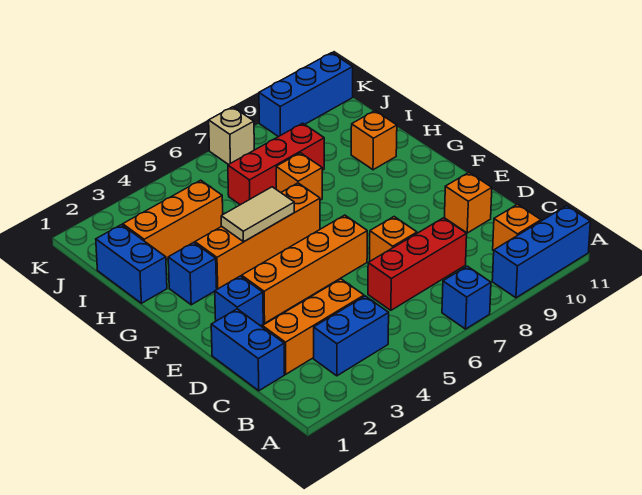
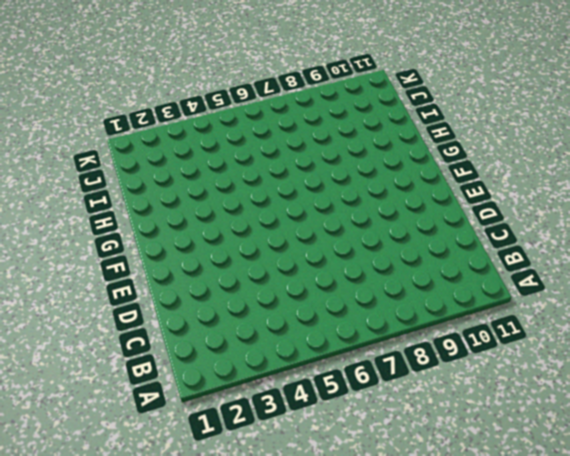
none -> blue 1x1 brick [442,266,491,329]
none -> blue 1x3 brick [492,206,590,298]
none -> blue 1x2 brick [314,296,389,376]

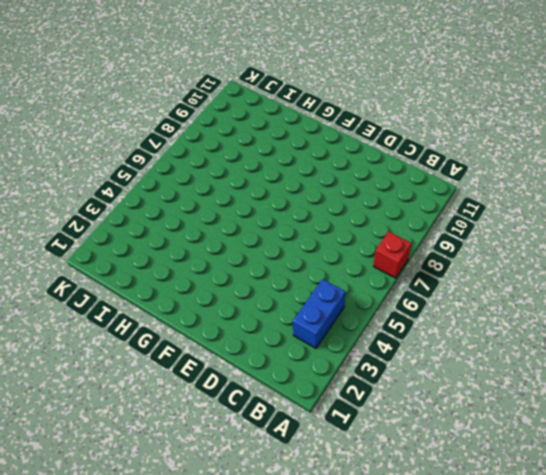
red 1x1 brick [373,231,411,278] -> blue 1x1 brick [442,266,491,329]
none -> blue 1x3 brick [492,206,590,298]
none -> orange 1x1 brick [493,204,541,251]
none -> blue 1x2 brick [211,309,284,391]

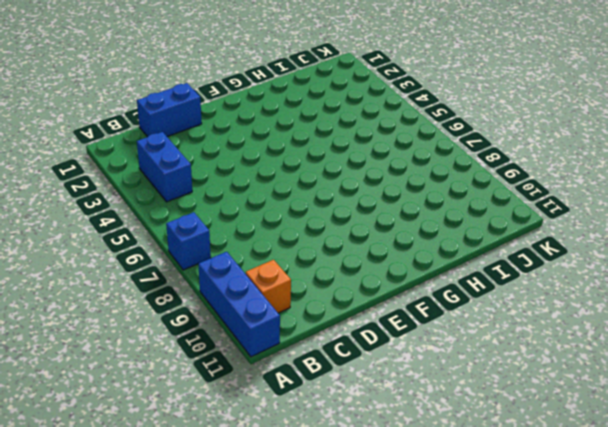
none -> orange 1x3 brick [262,279,364,374]
none -> red 1x3 brick [368,218,467,310]
none -> orange 1x1 brick [370,217,417,261]

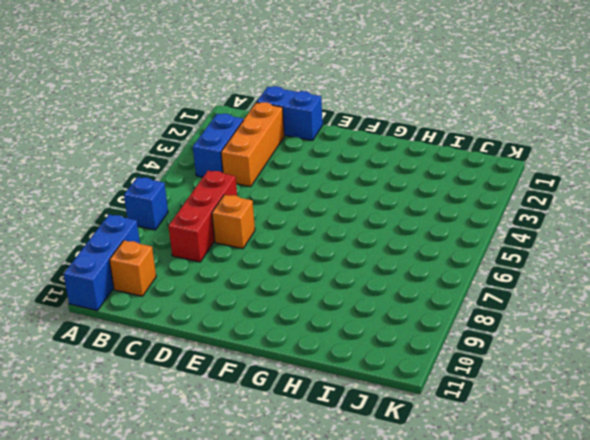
none -> orange 1x1 brick [444,173,492,233]
none -> blue 1x1 brick [215,276,263,326]
none -> orange 1x4 brick [242,215,367,323]

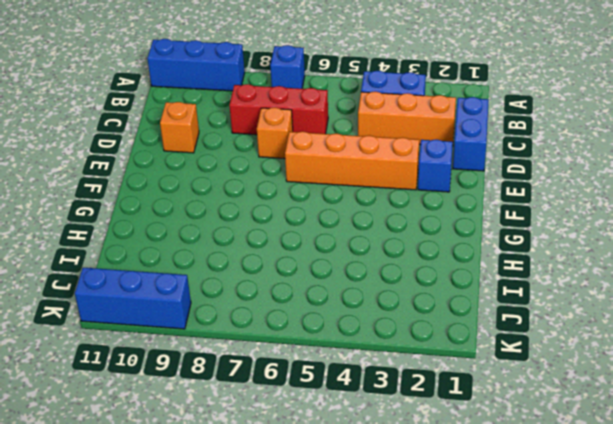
none -> orange 1x1 brick [493,204,541,251]
none -> blue 1x1 brick [168,242,217,305]
none -> orange 1x4 brick [195,183,320,289]

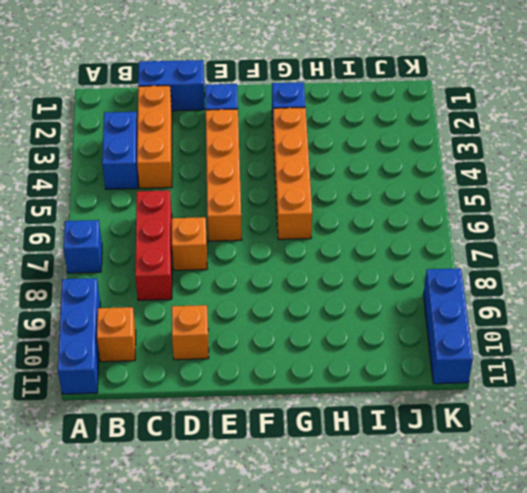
none -> blue 1x2 brick [96,225,167,303]
none -> orange 1x1 brick [276,153,322,200]
none -> orange 1x1 brick [351,111,397,170]

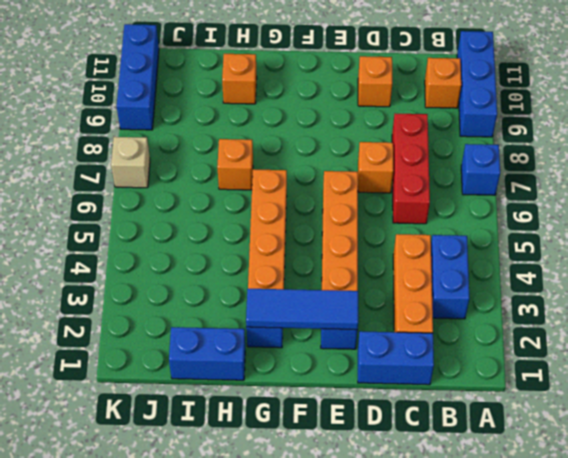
blue 1x3 tile [246,289,358,330] -> none
none -> orange 1x3 brick [123,180,223,259]
none -> red 1x3 brick [228,123,324,205]
none -> tan 1x2 tile [221,187,294,242]

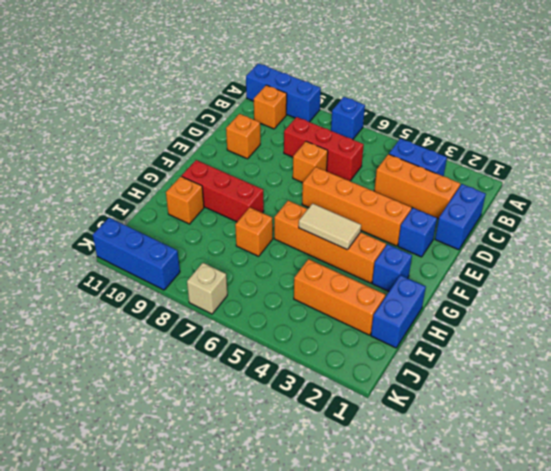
red 1x3 brick [182,160,264,222] -> red 1x3 brick moved to [228,123,324,205]

